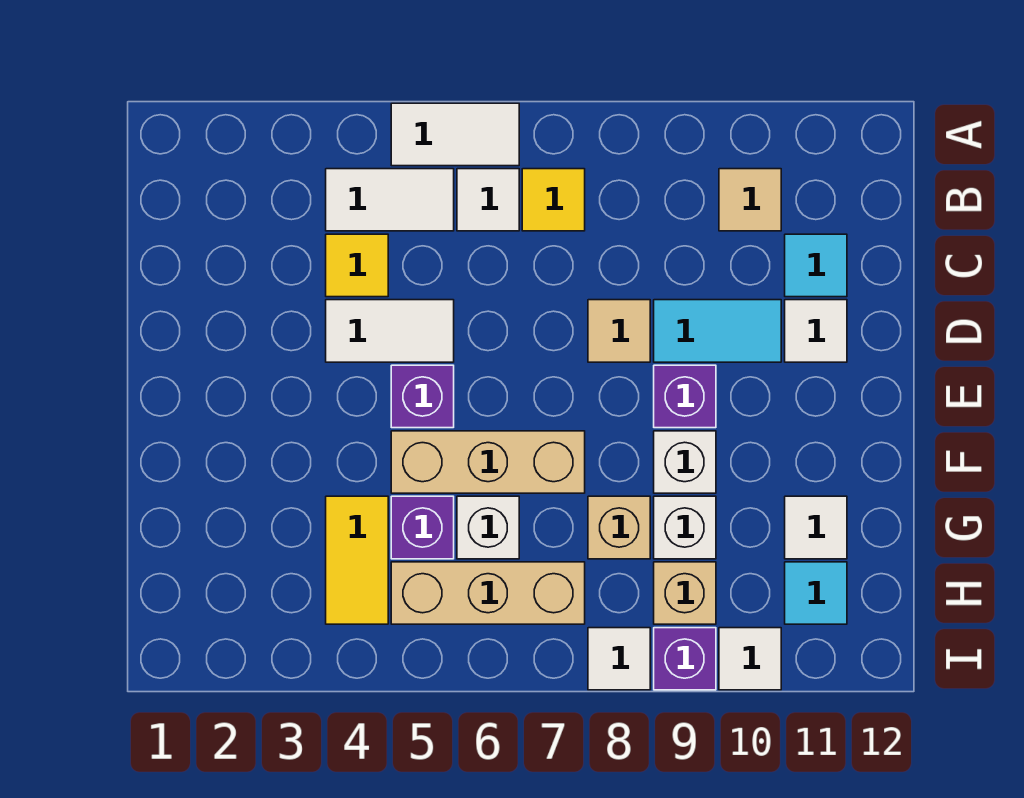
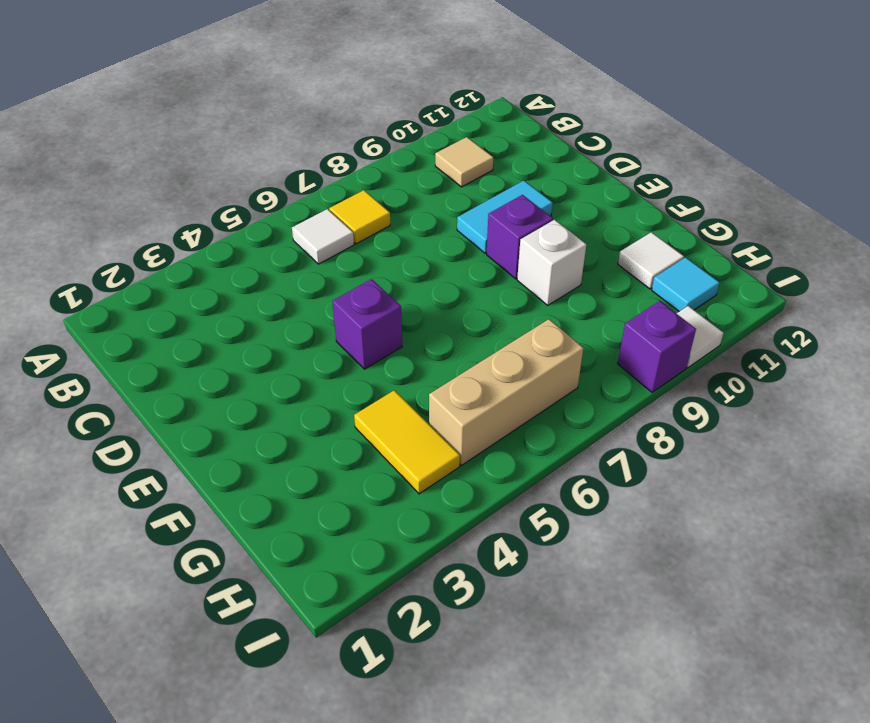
none -> white 1x2 tile [391,103,519,166]
none -> white 1x2 tile [326,169,454,231]
none -> yellow 1x1 tile [326,234,388,297]

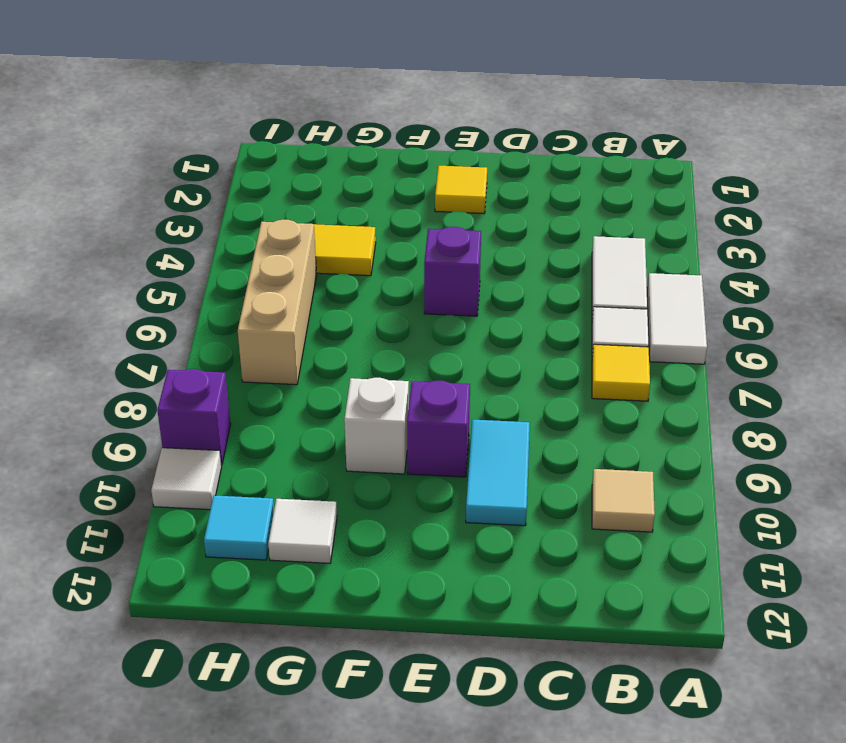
yellow 1x1 tile [435,166,487,214] -> yellow 1x1 tile moved to [326,234,388,297]
none -> cyan 1x1 tile [785,234,847,297]
none -> white 1x2 tile [326,300,454,362]
none -> tan 1x1 tile [588,300,650,362]

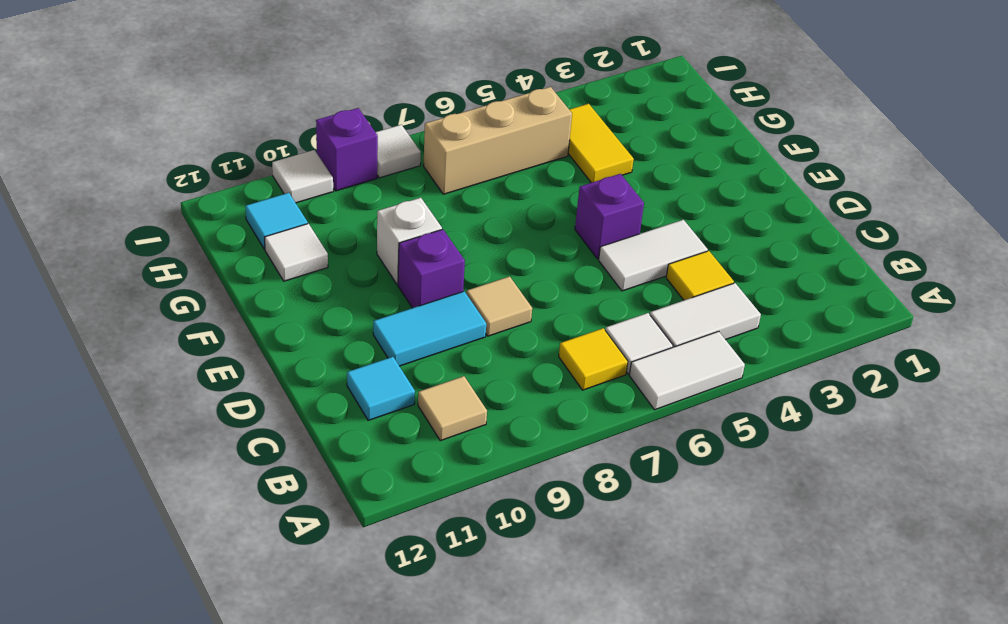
none -> white 1x1 tile [785,300,847,362]
none -> tan 1x3 brick [391,431,585,493]
none -> purple 1x1 brick [391,496,454,559]

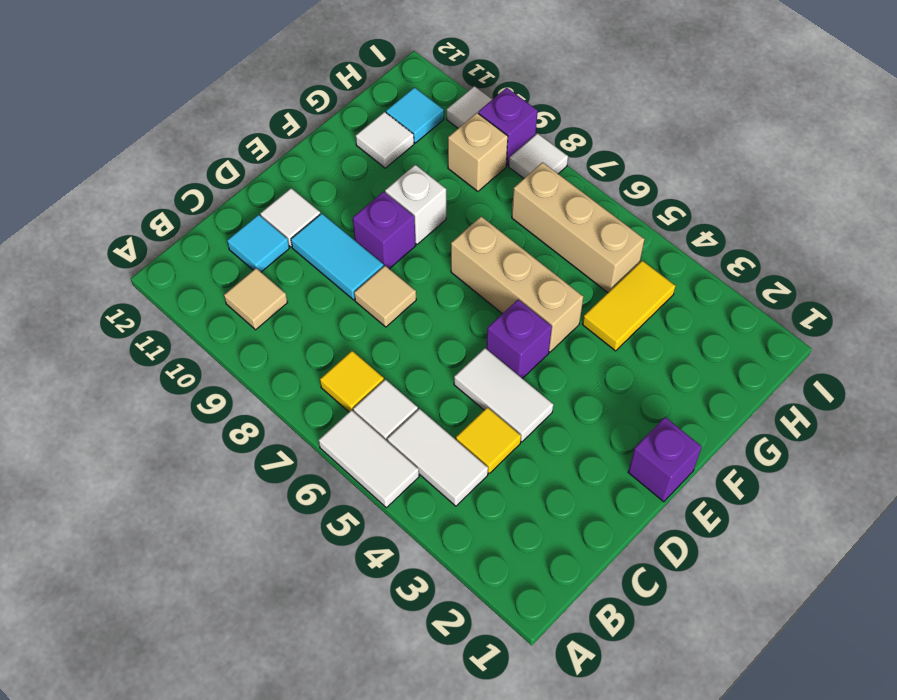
purple 1x1 brick [628,417,702,502] -> purple 1x1 brick moved to [391,496,454,559]
none -> white 1x1 brick [457,496,519,559]
none -> tan 1x1 brick [588,496,650,559]
none -> white 1x1 brick [654,496,716,559]

